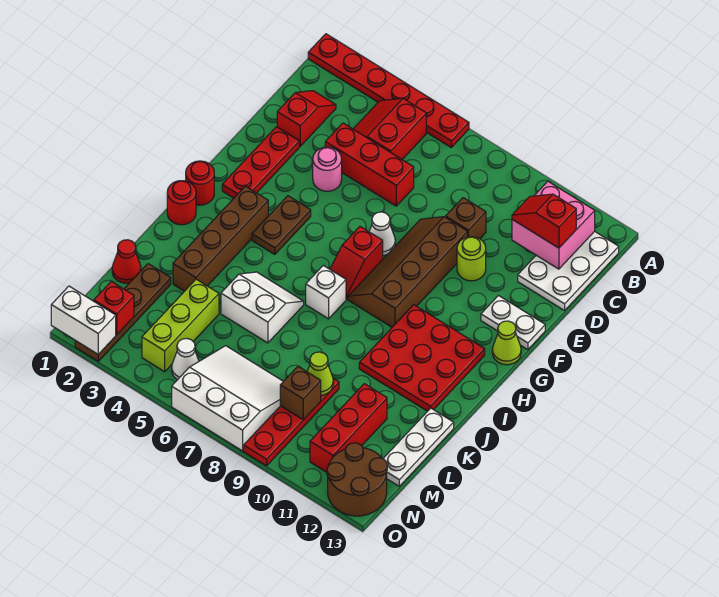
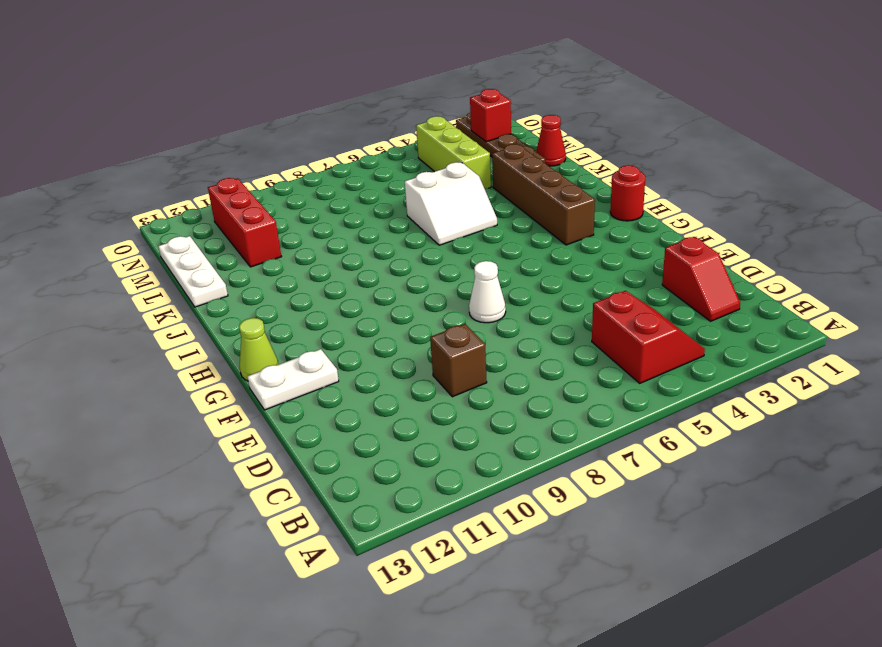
none -> red 1x6 plate [308,34,469,147]
none -> white 2x3 plate [518,231,619,311]
none -> red 1x3 brick [325,123,414,206]
none -> red 1x3 plate [222,127,299,198]

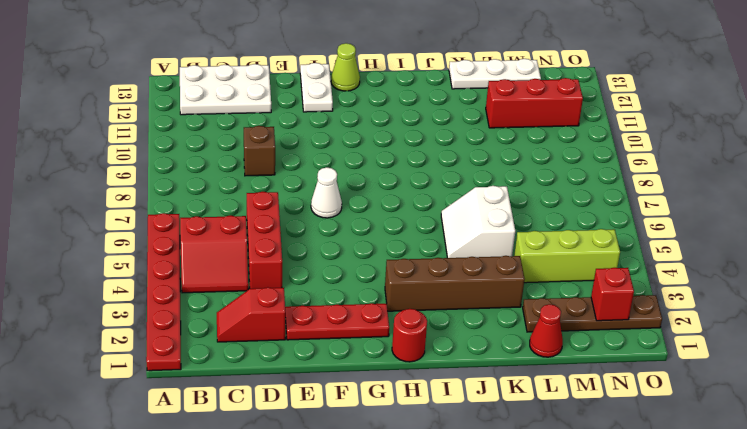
none -> pink 1x1 round brick [313,147,342,191]
none -> brown 2x4 slope [348,217,468,327]
none -> lime 1x1 round brick [457,237,486,281]
none -> brown 1x2 plate [252,196,311,255]

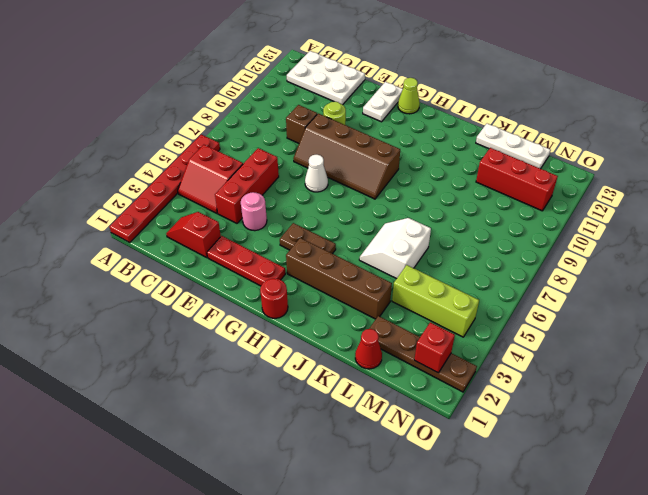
none -> red 1x2 slope [330,227,383,299]
none -> red 3x3 plate [359,305,485,411]
none -> red 1x1 round brick [167,181,196,225]
none -> white 1x1 brick [306,265,346,319]

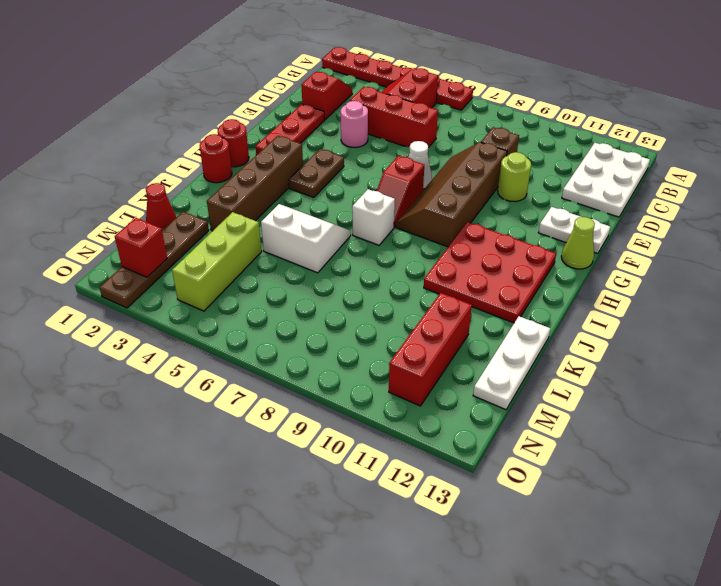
none -> red 1x4 plate [244,379,339,466]
none -> white 3x3 slope [172,346,283,451]
none -> white 1x1 cone [172,339,199,380]
none -> brown 2x2 round brick [327,443,387,516]

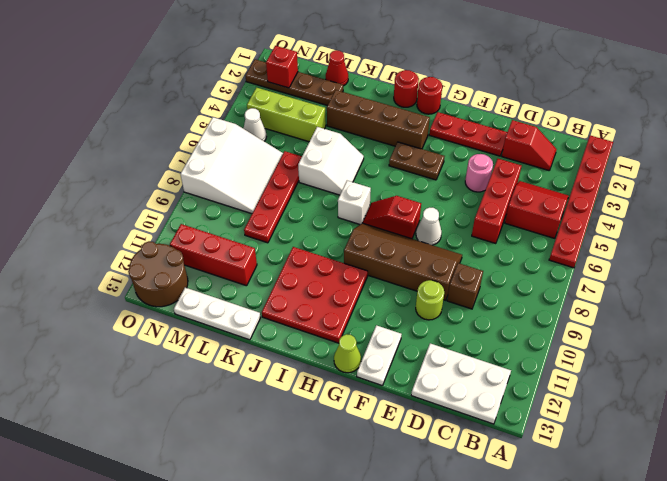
red 1x4 plate [244,151,302,243] -> red 1x4 plate turned to [244,379,339,466]
none -> pink 2x2 brick [512,181,595,269]
none -> lime 1x1 cone [307,352,333,395]
none -> brown 1x1 brick [280,367,321,420]
none -> white 1x2 brick [51,286,116,354]

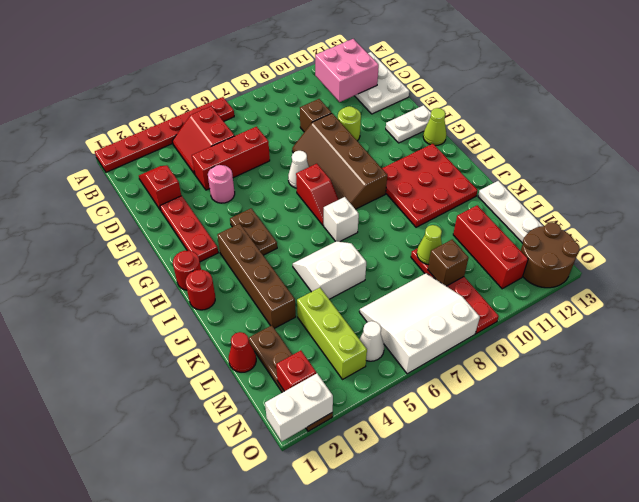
none -> red 1x2 slope [512,194,576,248]

